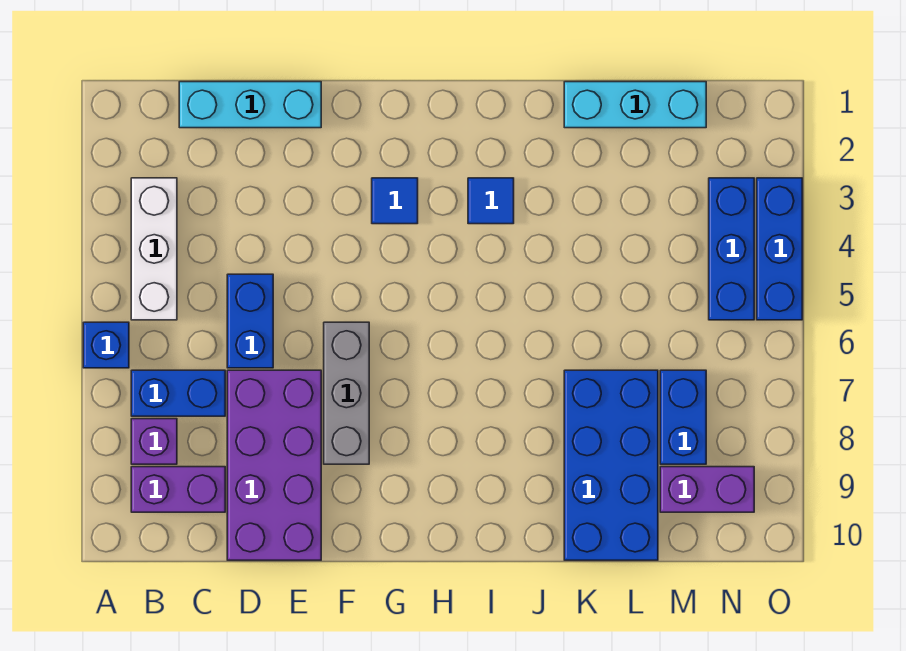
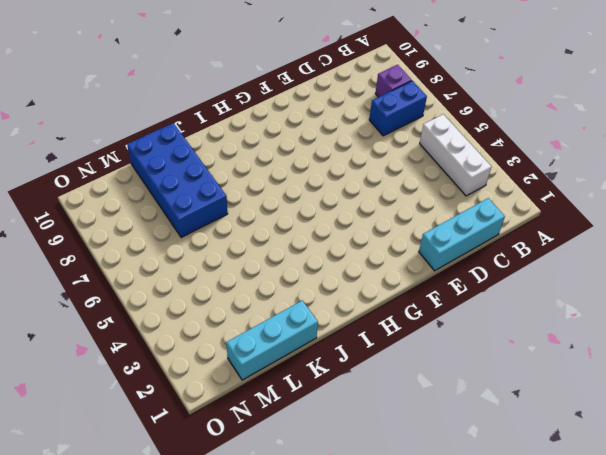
none -> blue 1x1 brick [83,322,129,368]
none -> purple 1x2 brick [131,467,225,512]
none -> blue 1x2 brick [227,274,273,368]

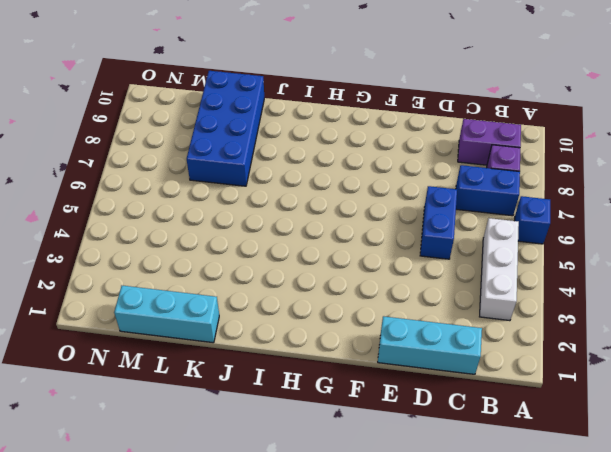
none -> purple 2x4 brick [227,370,321,560]
none -> grey 1x3 brick [324,322,369,464]
none -> blue 1x1 tile [372,178,418,224]

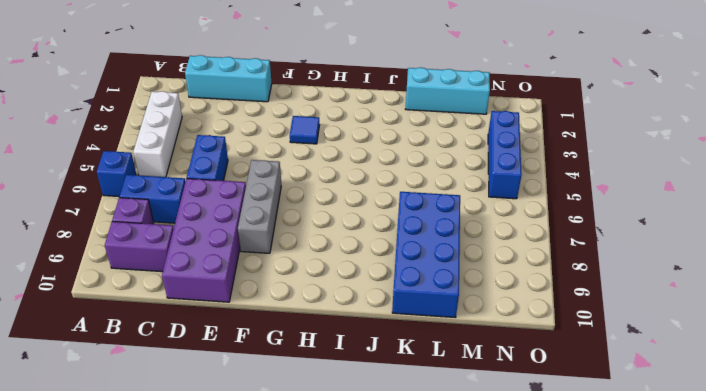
none -> blue 1x1 tile [468,178,514,224]
none -> blue 1x2 brick [660,370,706,464]
none -> purple 1x2 brick [660,467,754,512]

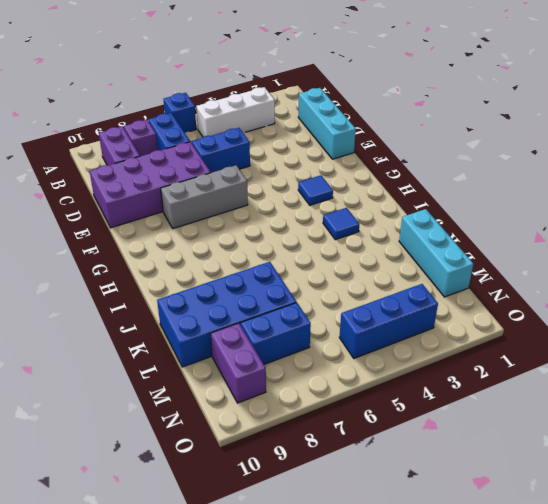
none -> blue 1x3 brick [757,178,802,320]

